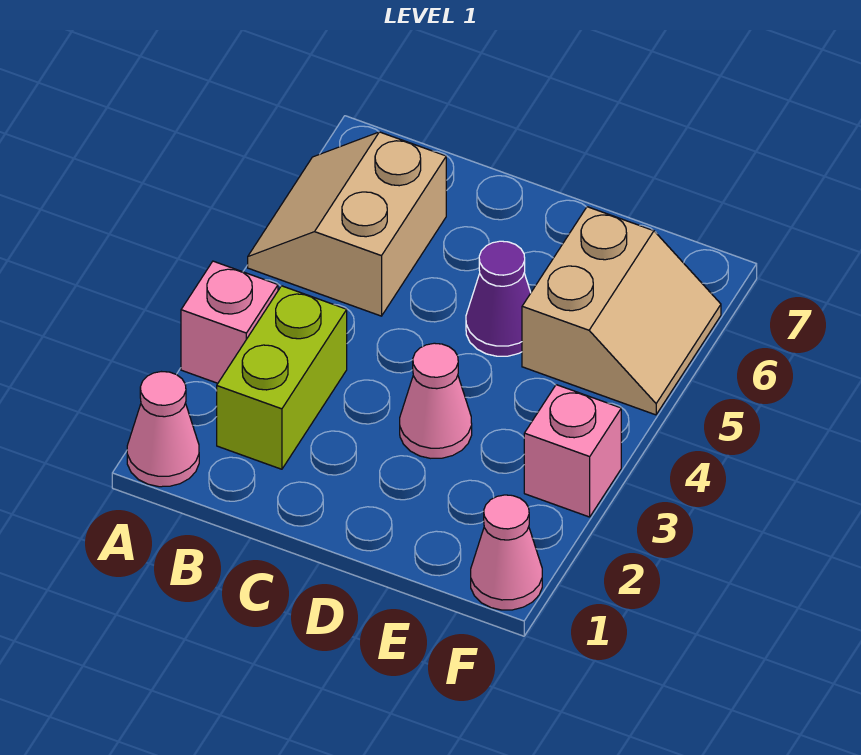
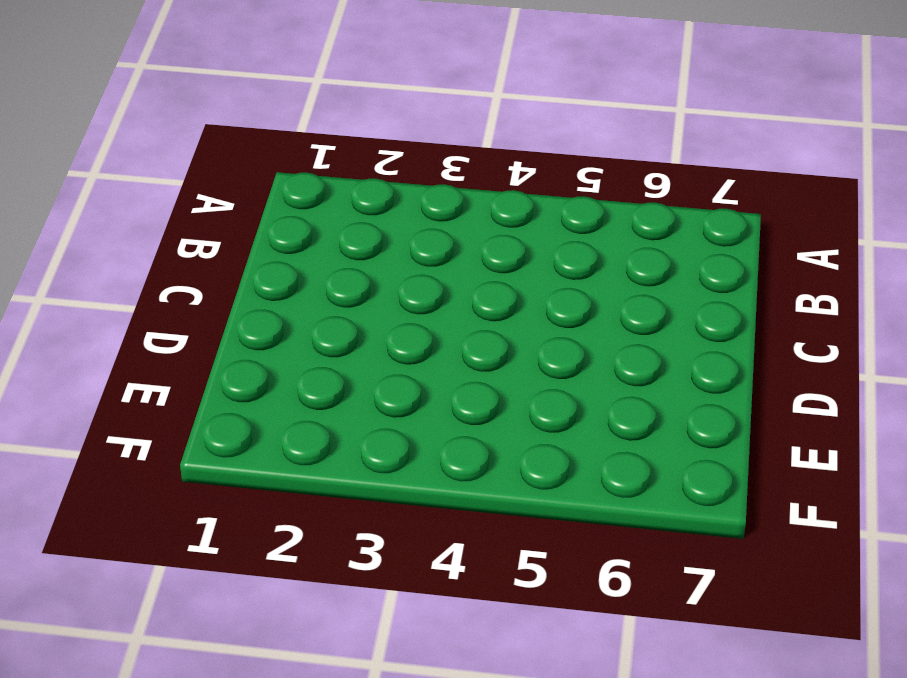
none -> pink 1x1 cone [127,372,199,487]
none -> pink 1x1 brick [181,261,278,383]

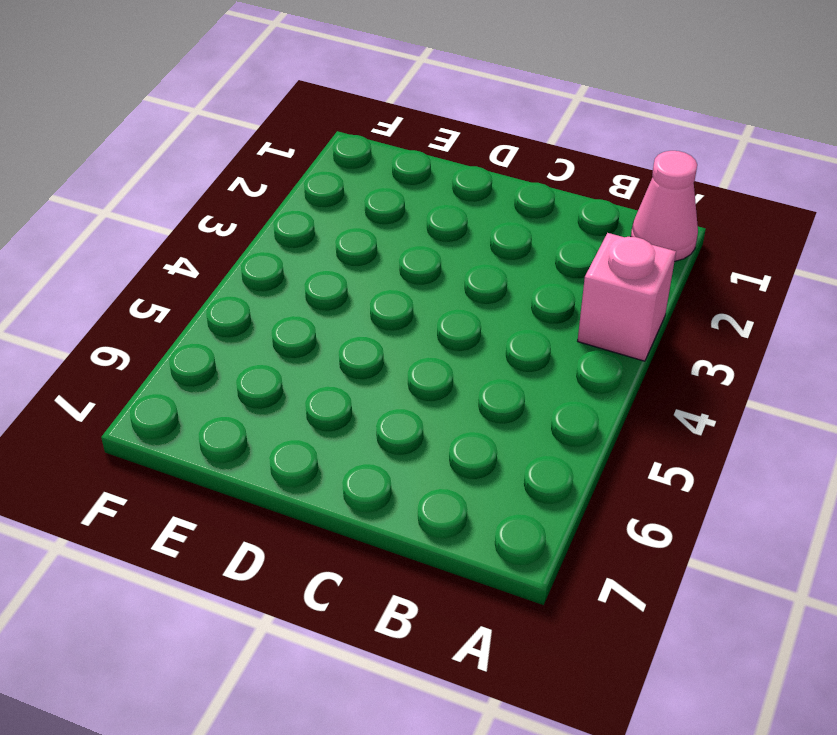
none -> tan 2x2 slope [248,132,446,316]
none -> lime 1x2 brick [217,286,347,469]

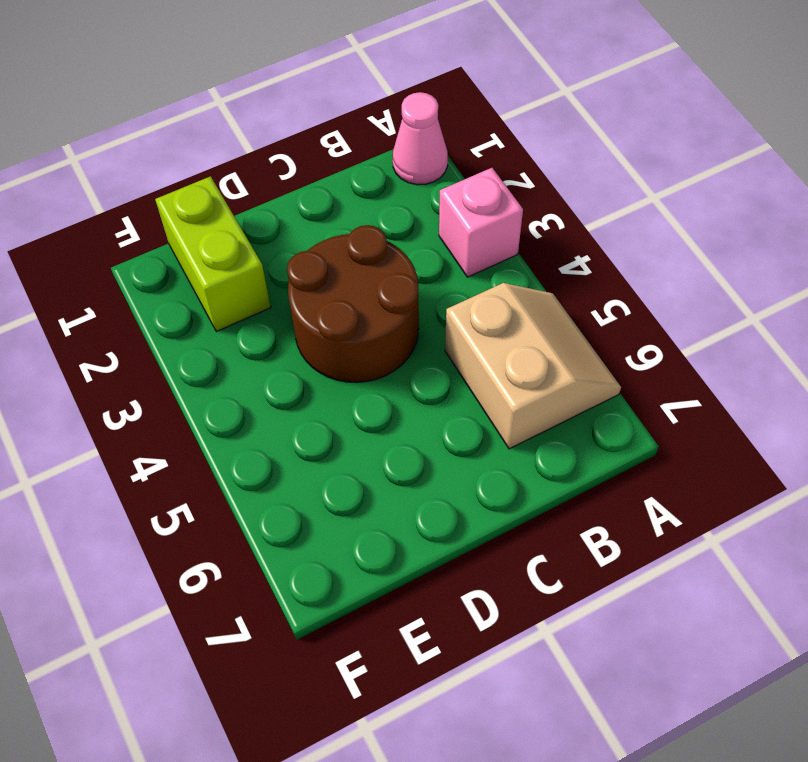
brown 2x2 round brick [287,225,419,382] -> pink 1x1 cone [400,343,472,458]
lime 1x2 brick [155,176,271,332] -> lime 1x2 brick moved to [217,286,347,469]
none -> purple 1x1 cone [466,241,531,356]
none -> tan 2x2 slope [522,207,721,415]

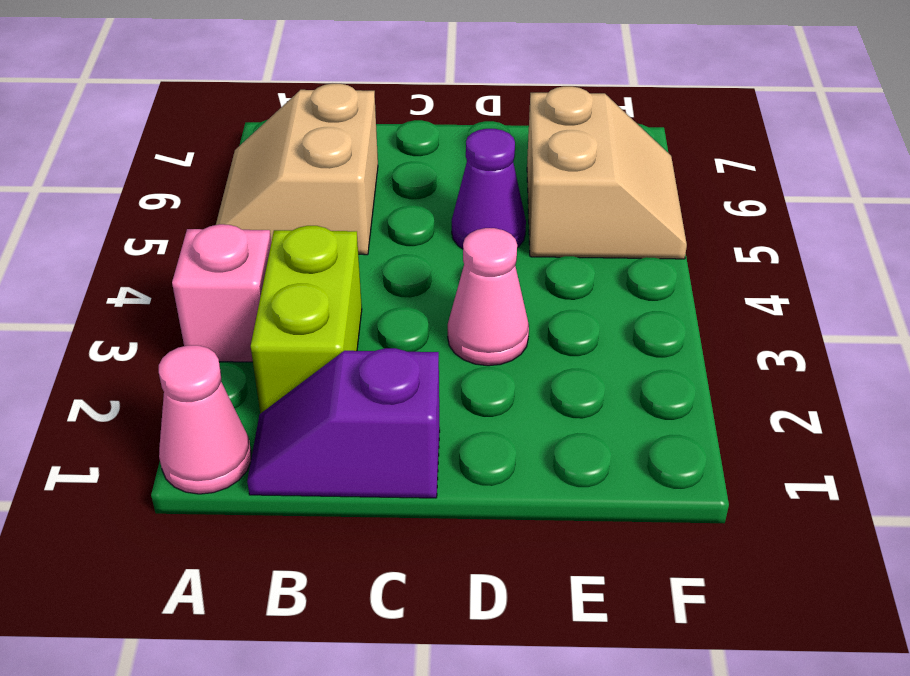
purple 1x2 slope [247,348,440,498] -> none
none -> pink 1x1 cone [471,495,542,610]
none -> pink 1x1 brick [524,385,621,517]

